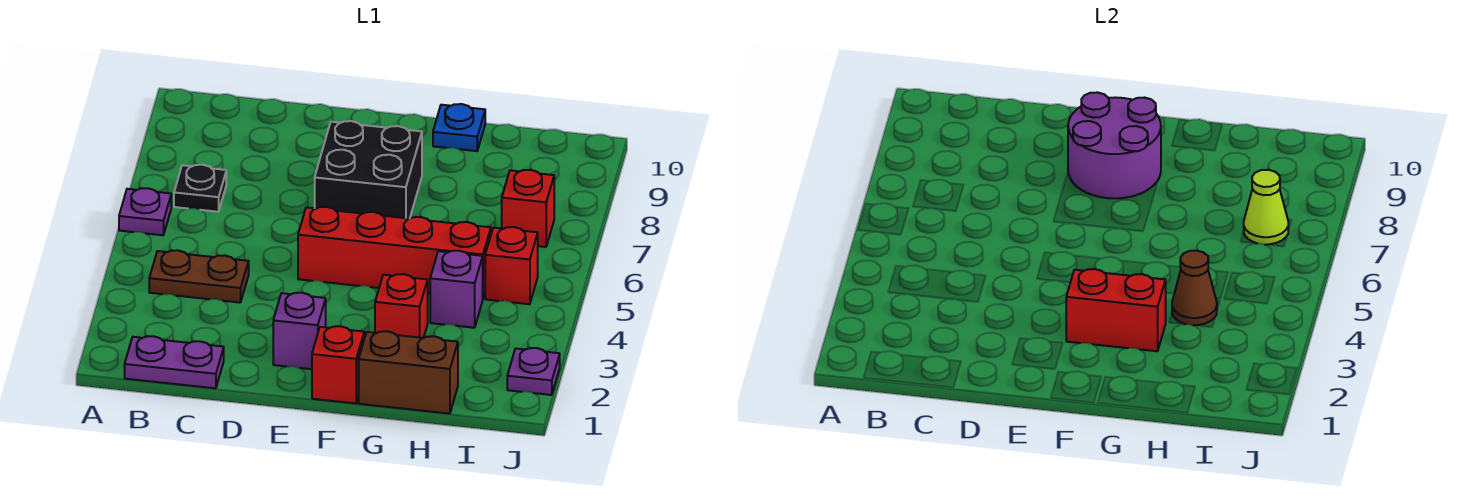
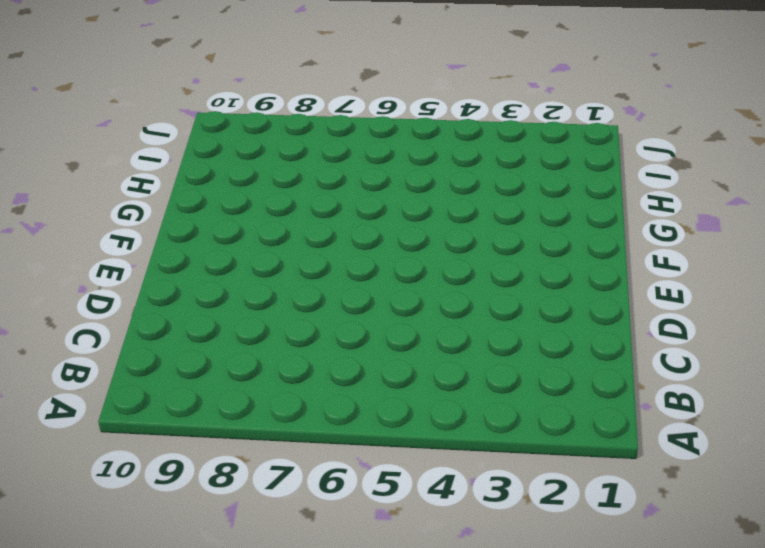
none -> purple 1x1 plate [119,188,171,235]
none -> purple 1x2 plate [125,336,224,388]
none -> brown 1x2 plate [149,250,249,303]

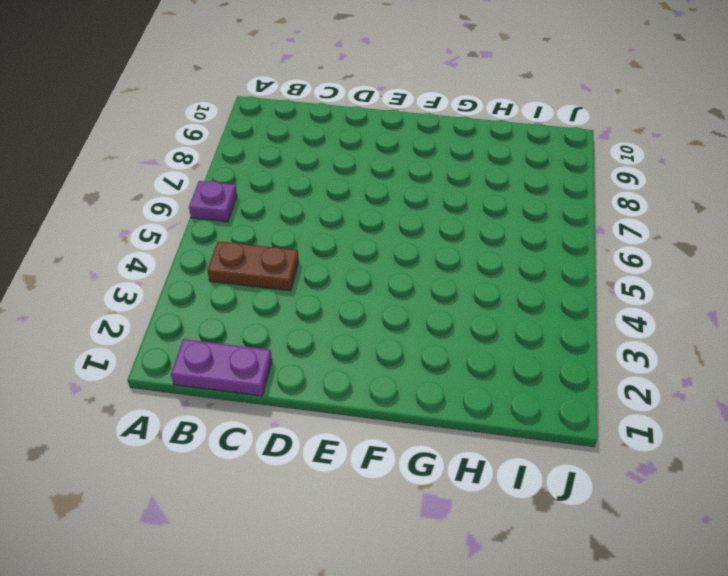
none -> black 1x1 plate [174,165,226,212]
none -> purple 1x1 brick [273,293,326,369]
none -> red 1x4 brick [298,207,491,298]

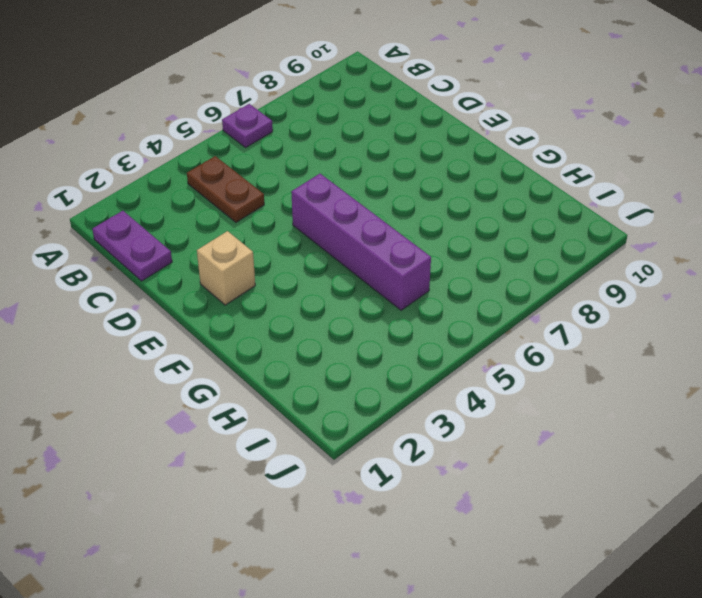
tan 1x1 brick [197,231,255,305] -> purple 1x1 brick [273,293,326,369]
purple 1x4 brick [291,174,431,310] -> red 1x4 brick [298,207,491,298]
none -> black 1x1 plate [174,165,226,212]
none -> black 2x2 brick [315,121,422,219]
none -> red 1x1 brick [312,326,364,403]

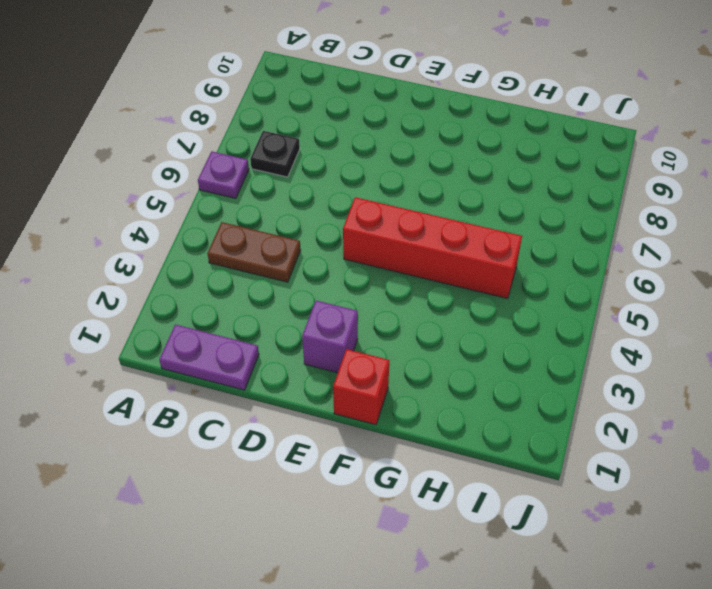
none -> black 2x2 brick [315,121,422,219]
none -> brown 1x2 brick [359,331,458,414]
none -> red 1x1 brick [375,274,428,338]

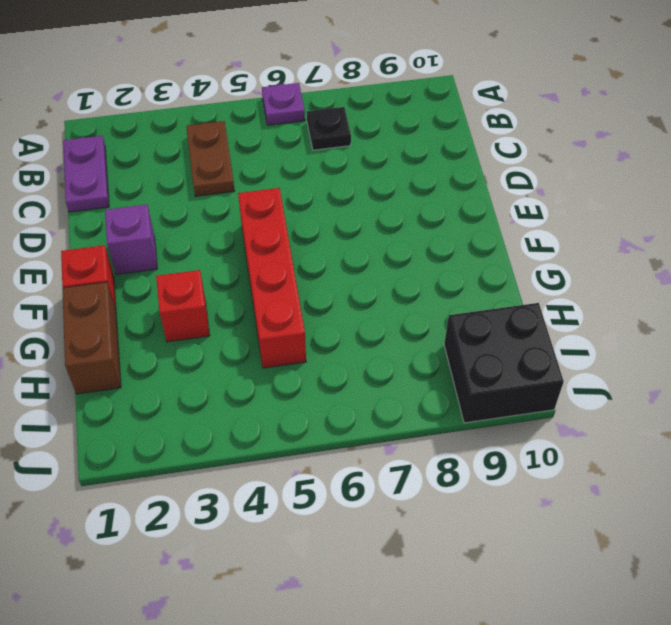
black 2x2 brick [444,303,564,423] -> black 2x2 brick moved to [315,121,422,219]
none -> blue 1x1 plate [433,104,485,151]
none -> purple 1x1 brick [430,251,483,328]
none -> red 1x1 brick [485,227,538,304]

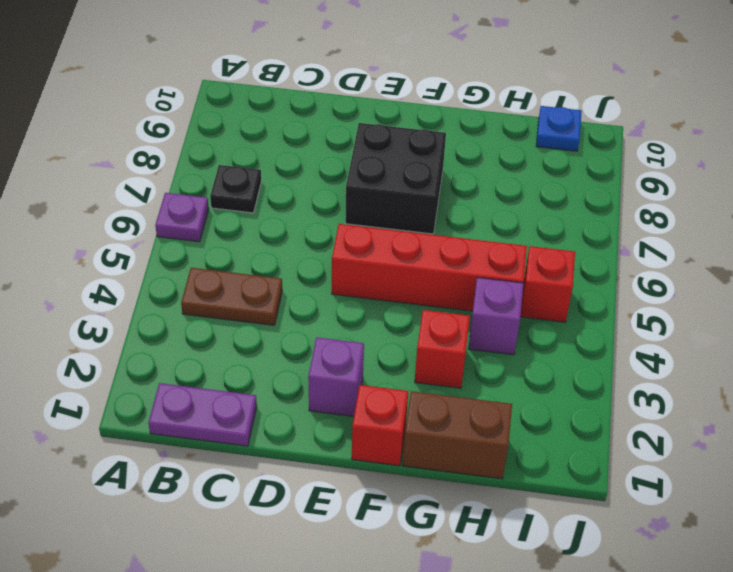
blue 1x1 plate [536,106,582,151] -> blue 1x1 plate moved to [433,104,485,151]
none -> red 1x1 brick [502,170,554,247]
none -> purple 1x1 plate [507,348,560,395]
none -> purple 2x2 round brick [1068,92,1161,198]

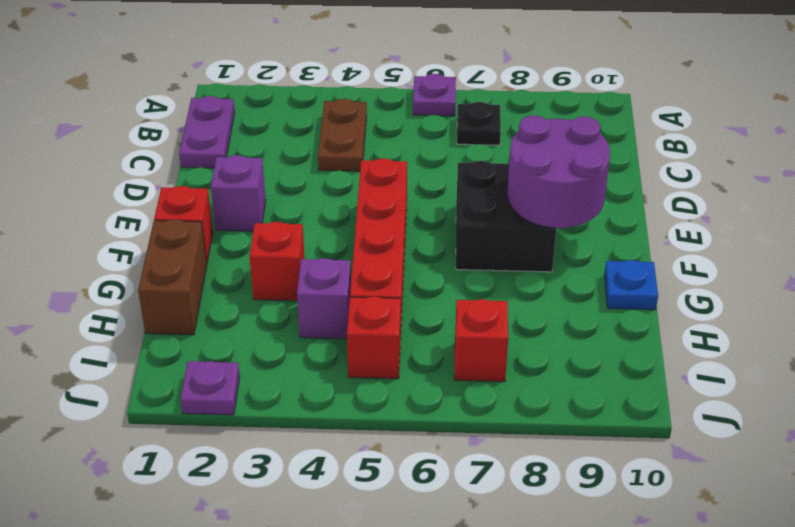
none -> red 1x2 brick [1066,269,1166,351]
none -> brown 1x1 cone [1172,251,1217,325]
none -> lime 1x1 cone [1244,170,1288,245]

